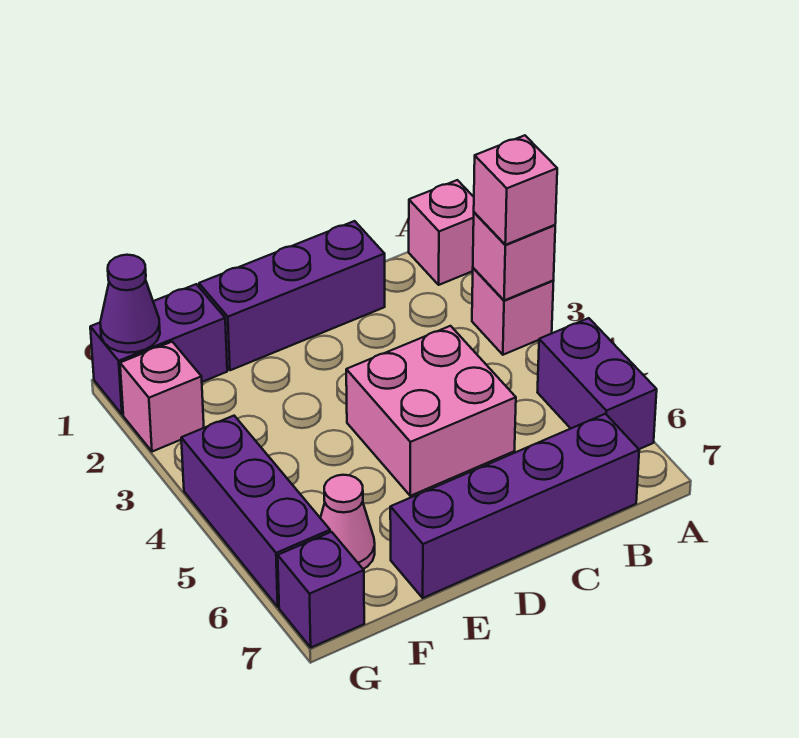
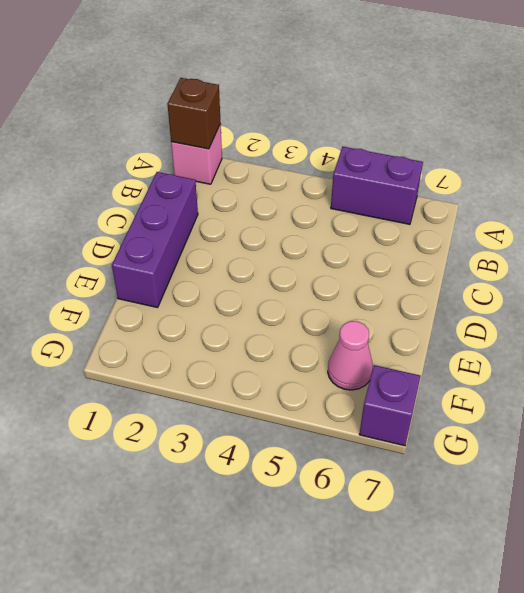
brown 1x1 brick [167,78,221,149] -> none
none -> pink 1x1 brick [472,268,554,355]
none -> purple 1x4 brick [390,414,639,598]
none -> pink 2x2 brick [346,326,516,496]

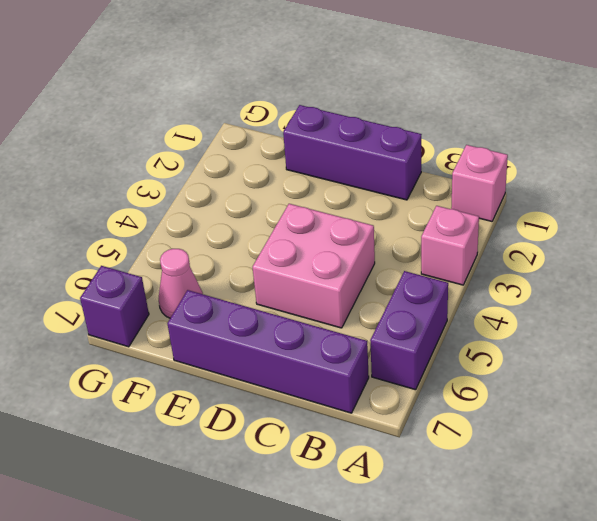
none -> purple 1x2 brick [90,284,227,415]
none -> pink 1x1 brick [120,342,204,452]
none -> purple 1x3 brick [181,416,330,607]

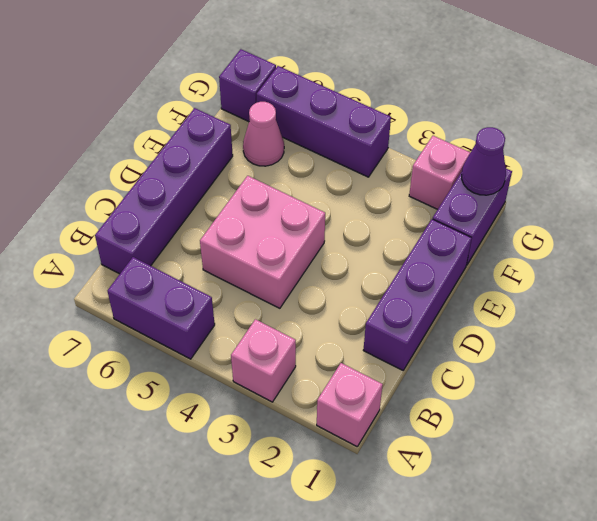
none -> pink 1x1 brick [473,212,555,301]
none -> pink 1x1 brick [474,135,557,245]

